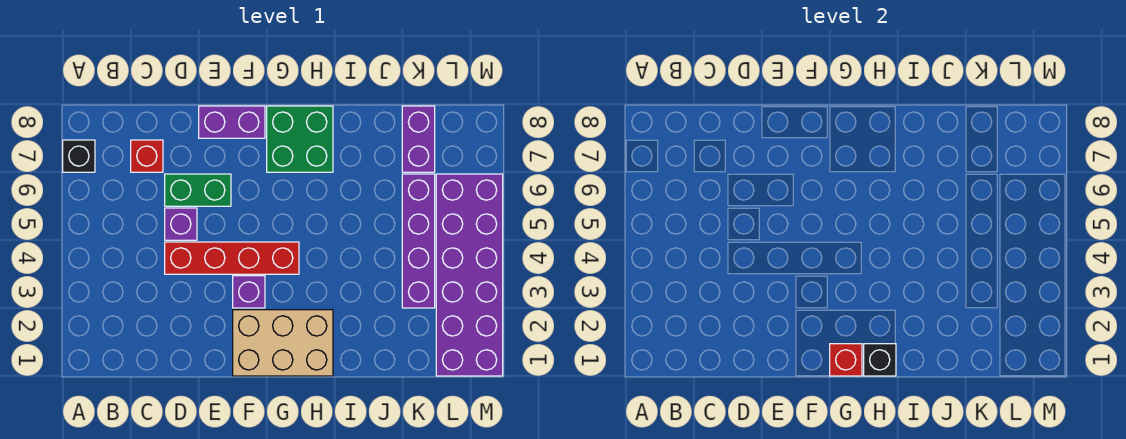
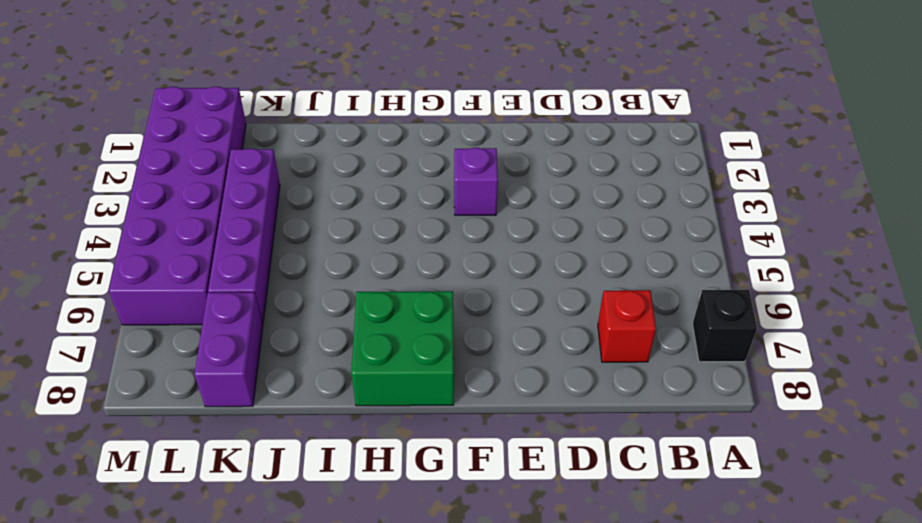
none -> red 1x4 brick [165,242,299,274]
none -> purple 1x1 brick [165,208,197,240]
none -> green 1x2 brick [165,174,231,206]

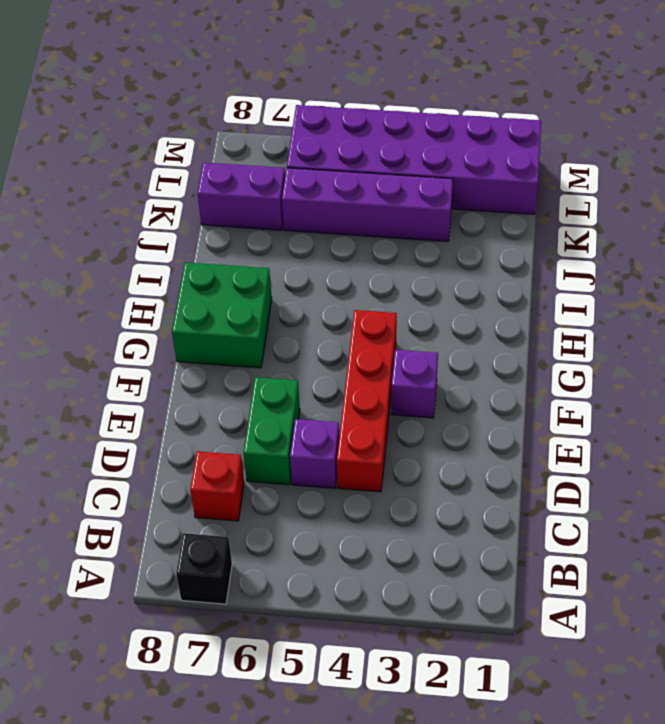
none -> purple 1x2 brick [199,106,265,138]
none -> tan 2x3 brick [233,310,333,376]
none -> red 1x1 brick [830,344,862,376]

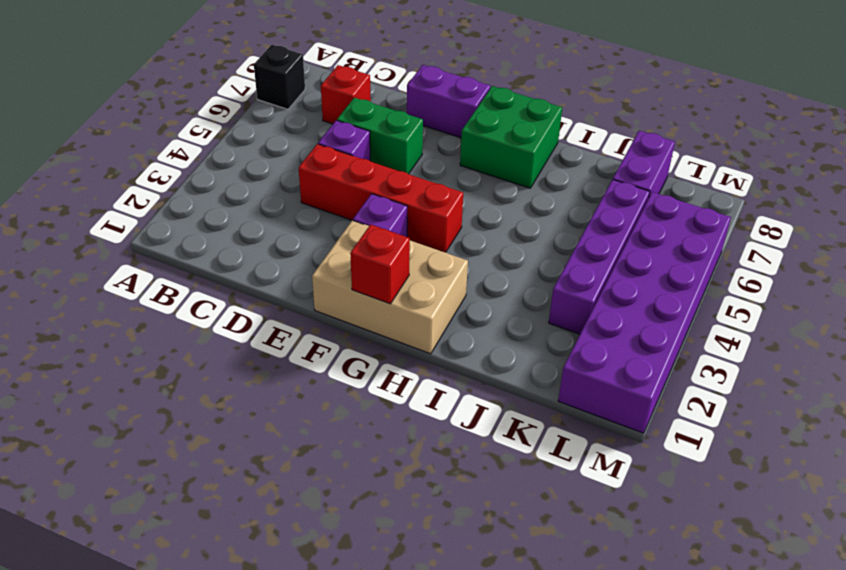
none -> black 1x1 brick [864,344,896,376]

